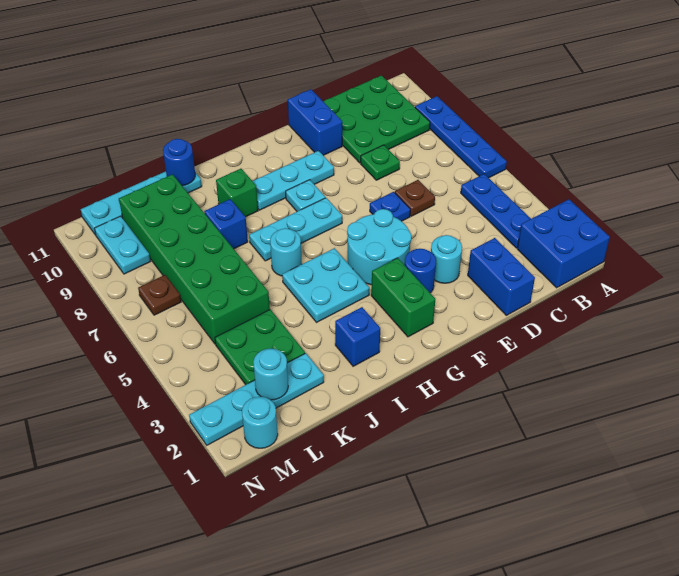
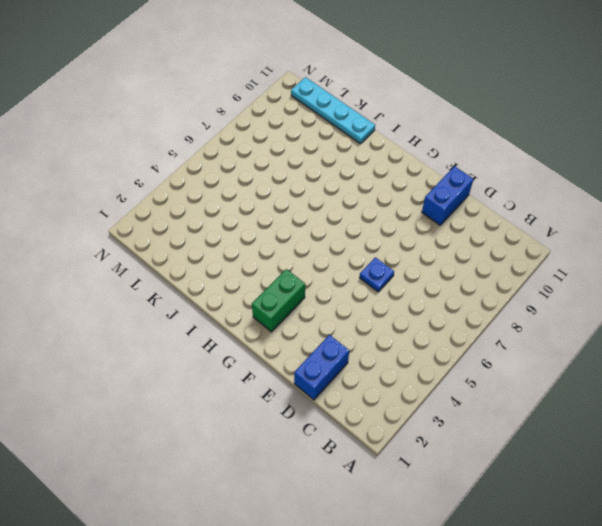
none -> blue 2x2 brick [517,199,610,288]
none -> blue 1x4 plate [415,96,507,178]
none -> blue 1x3 plate [461,174,531,248]
none -> green 3x3 plate [323,75,430,163]

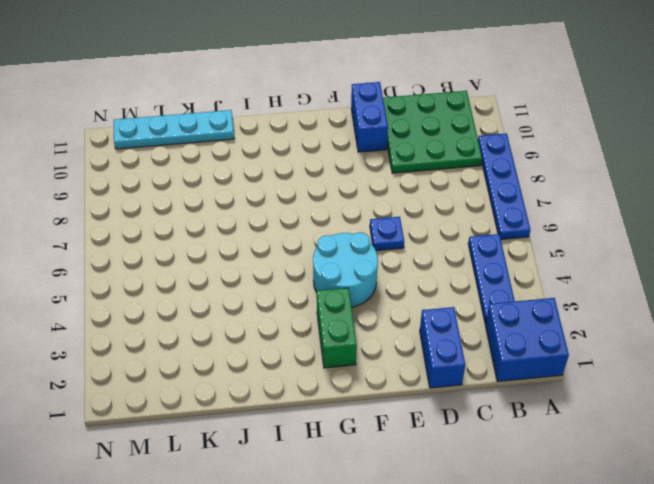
none -> brown 1x1 plate [395,180,435,216]
none -> green 1x1 plate [361,145,400,180]
none -> cyan 1x1 round brick [431,235,462,283]
none -> blue 1x1 round brick [405,249,436,293]

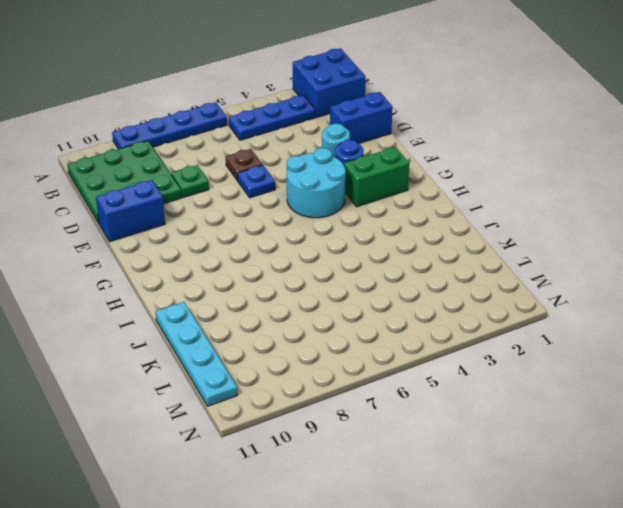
none -> cyan 1x3 plate [253,151,334,210]
none -> cyan 1x3 plate [249,198,342,261]
none -> cyan 1x1 plate [286,180,325,211]
none -> cyan 2x2 plate [282,248,369,322]

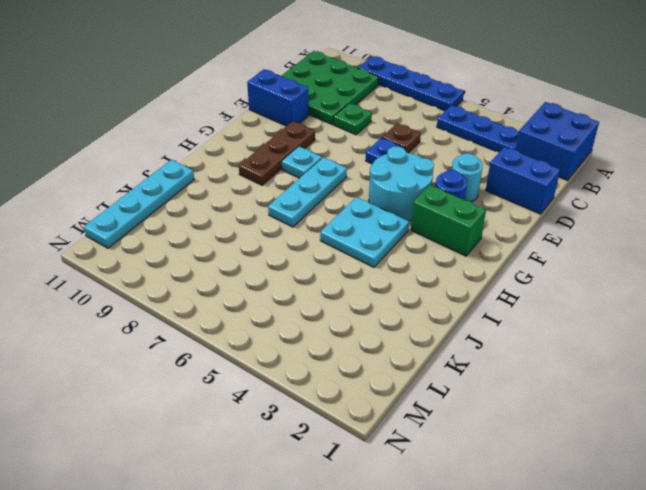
brown 1x3 plate [239,121,315,185] -> cyan 1x3 plate [253,151,334,210]
none -> blue 1x1 brick [335,307,380,366]
none -> cyan 1x1 round brick [270,228,302,276]
none -> green 1x1 brick [216,169,258,217]
none -> blue 1x1 brick [204,199,248,249]

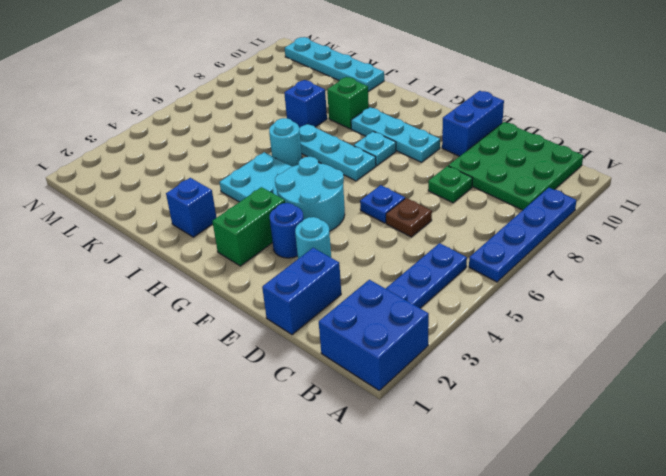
none -> cyan 1x4 plate [189,353,324,445]
none -> green 2x2 plate [215,309,305,385]
none -> green 2x6 brick [119,174,270,344]
none -> cyan 1x1 round brick [242,397,278,448]

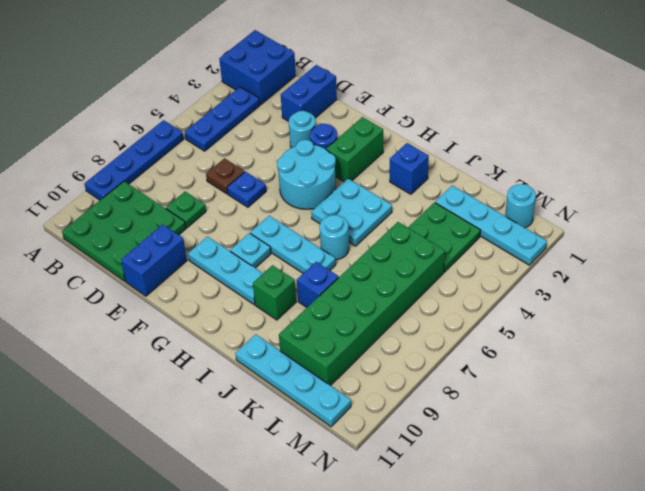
none -> brown 1x1 plate [138,275,181,315]
none -> cyan 1x2 plate [94,216,151,274]
none -> blue 1x1 round brick [163,139,195,186]
none -> cyan 1x1 round brick [253,349,288,400]

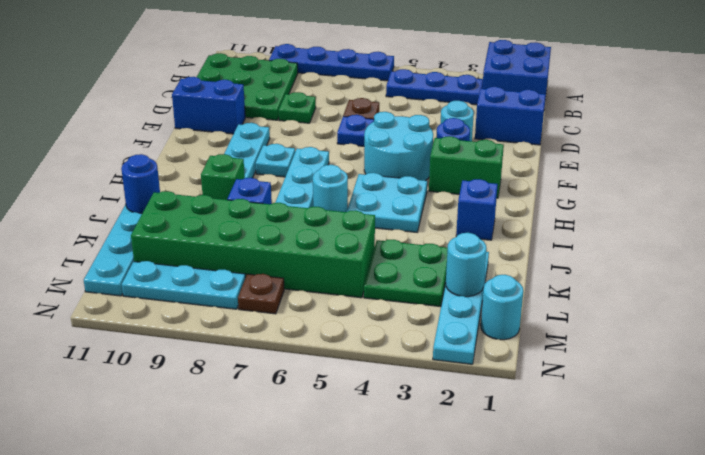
cyan 1x3 plate [122,261,245,309] -> cyan 1x2 plate [94,216,151,274]

